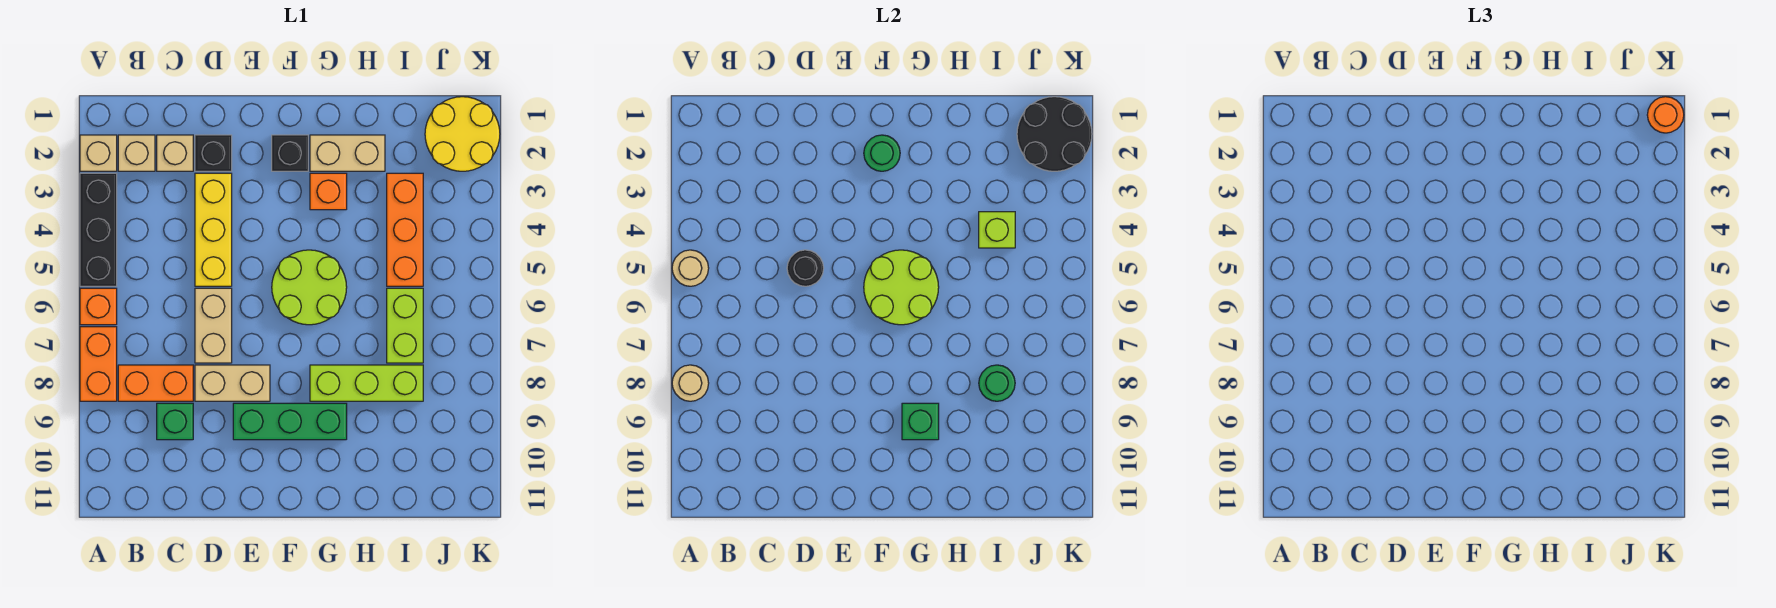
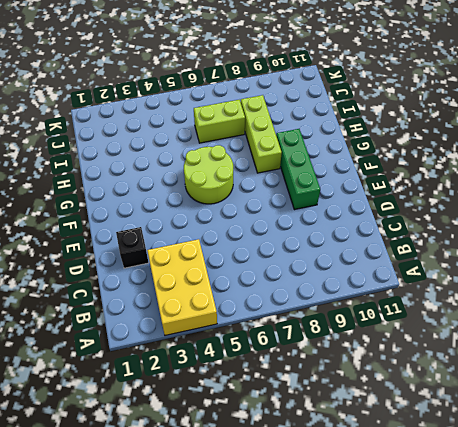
yellow 2x3 brick [147,239,217,335] -> black 1x3 brick [80,173,117,286]
none -> tan 1x1 brick [80,135,117,171]
none -> orange 1x1 brick [80,288,117,325]
none -> orange 1x2 brick [80,327,117,401]
none -> tan 1x1 brick [118,135,155,171]

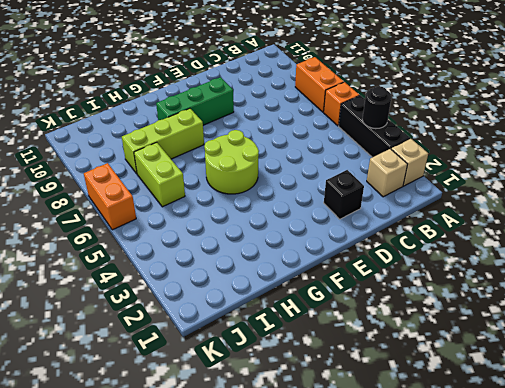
black 1x1 round brick [362,86,392,129] -> black 1x1 round brick moved to [787,250,824,286]
orange 1x2 brick [84,163,136,230] -> orange 1x2 brick turned to [118,365,193,401]
none -> tan 1x1 brick [157,135,193,171]
none -> green 1x1 brick [157,403,193,440]
none -> yellow 1x3 brick [195,173,232,286]
none -> tan 1x2 brick [195,288,232,363]

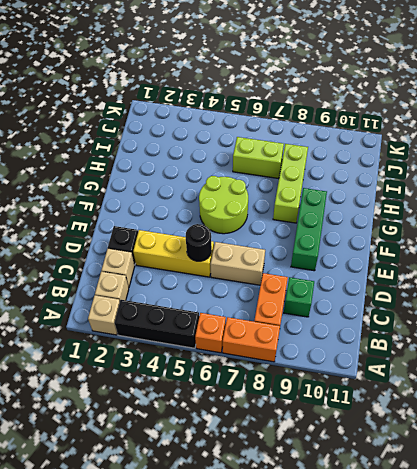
none -> tan 1x2 brick [195,365,270,401]
none -> black 1x1 brick [272,135,308,171]
none -> tan 1x2 brick [310,135,385,171]
none -> orange 1x1 brick [310,173,347,210]

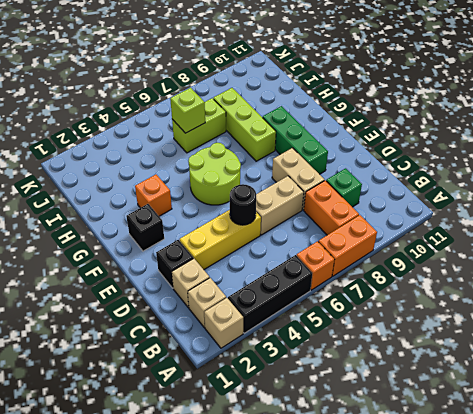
lime 1x1 brick [170,88,205,133] -> lime 1x1 brick moved to [979,212,1015,248]
none -> tan 1x2 brick [310,135,385,171]
none -> orange 1x3 brick [387,173,423,286]
none -> yellow 2x2 round brick [425,97,500,171]
none -> tan 1x1 round brick [672,250,709,286]

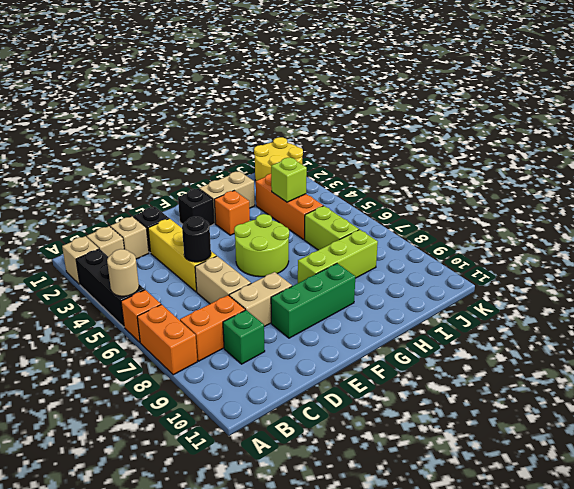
none -> tan 1x1 round brick [672,365,709,401]
none -> green 1x1 round brick [864,135,900,171]
none -> lime 2x2 round brick [864,250,939,325]
none -> green 1x1 brick [902,403,939,440]

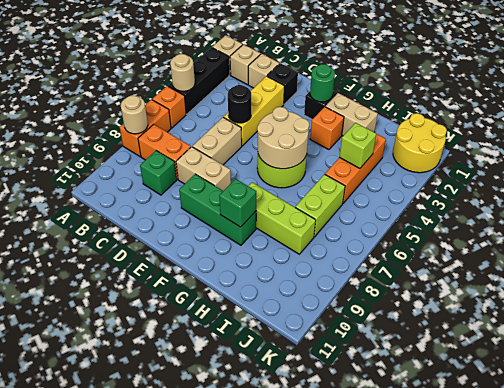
tan 2x2 round brick [257,107,309,169] -> lime 2x2 round brick [864,250,939,325]
none -> green 1x1 round brick [979,365,1015,401]
none -> black 2x2 round brick [1017,97,1092,171]
none -> orange 1x1 round brick [1647,97,1684,133]

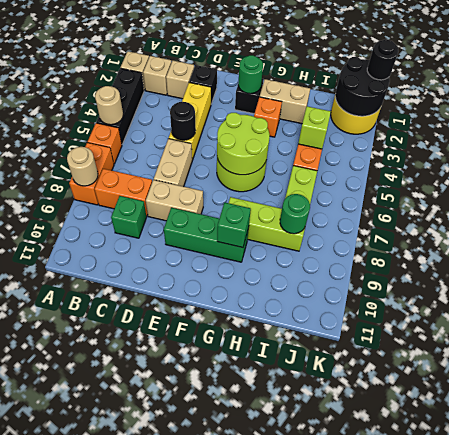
black 1x1 round brick [367,40,398,80] -> orange 1x1 round brick [1647,97,1684,133]

